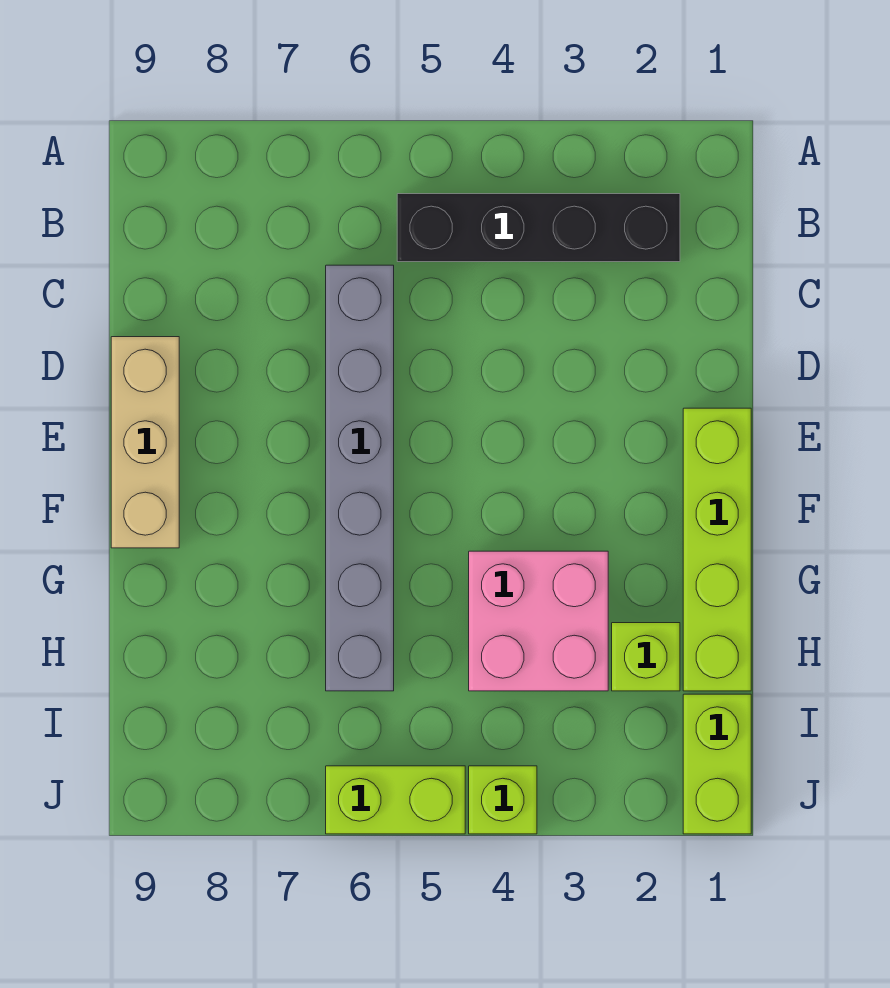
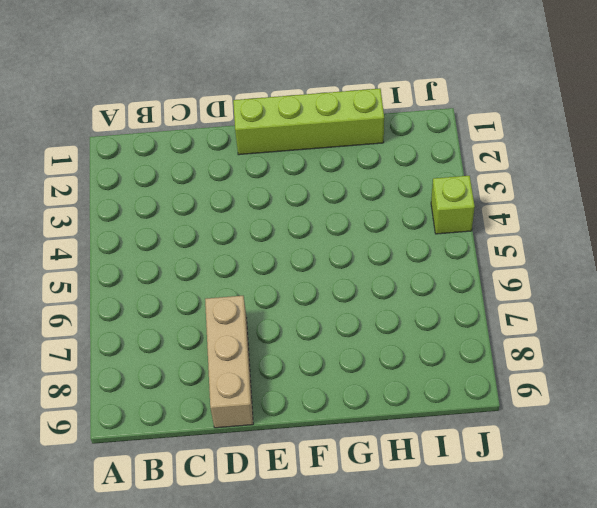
tan 1x3 brick [205,296,253,428] -> tan 1x3 brick turned to [111,337,179,548]
none -> black 1x4 brick [397,194,680,262]
none -> grey 1x6 brick [326,265,394,691]

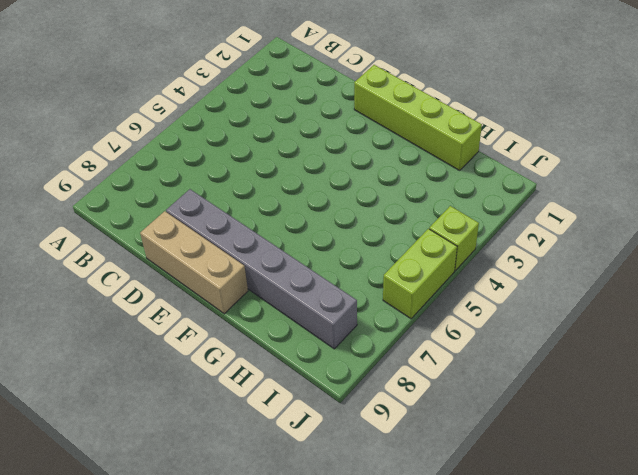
grey 1x6 brick [166,189,357,349] -> grey 1x6 brick moved to [326,265,394,691]
none -> black 1x4 brick [397,194,680,262]
none -> pink 2x2 brick [469,551,608,691]

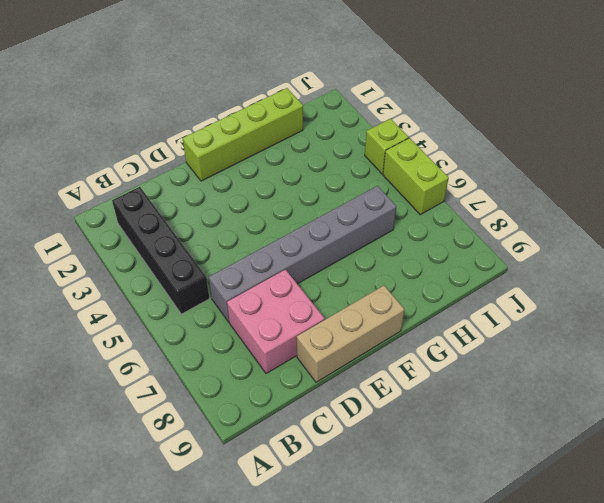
pink 2x2 brick [227,269,325,374] -> pink 2x2 brick moved to [469,551,608,691]
none -> lime 1x1 brick [612,623,680,691]
none -> lime 1x2 brick [683,694,751,834]

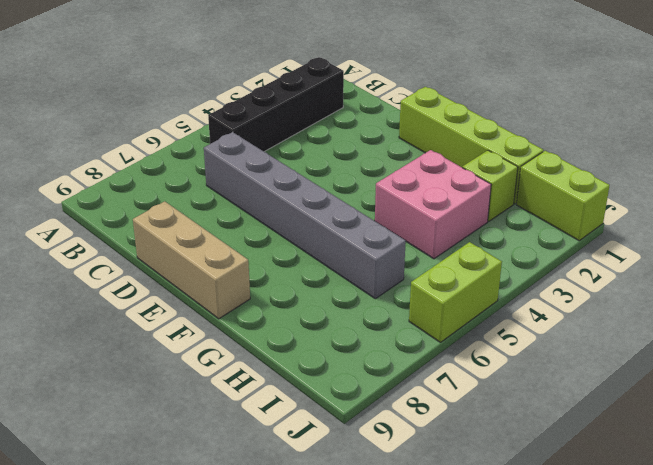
none -> lime 1x1 brick [469,766,537,834]

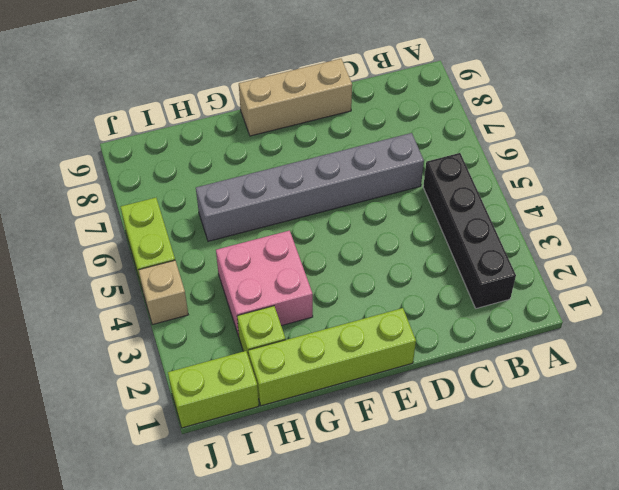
tan 1x1 brick [139,260,188,325] -> lime 1x1 brick [469,766,537,834]

